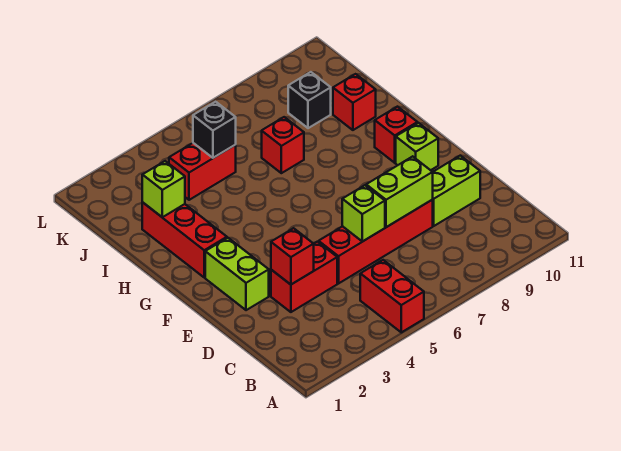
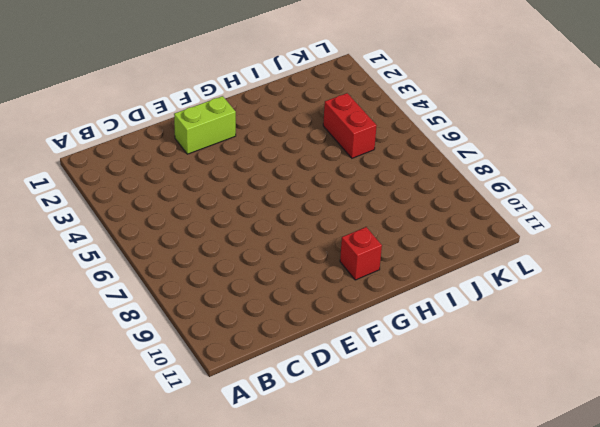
none -> red 1x2 brick [360,260,424,332]
none -> red 1x2 brick [271,242,337,312]
none -> red 1x4 brick [319,200,433,283]

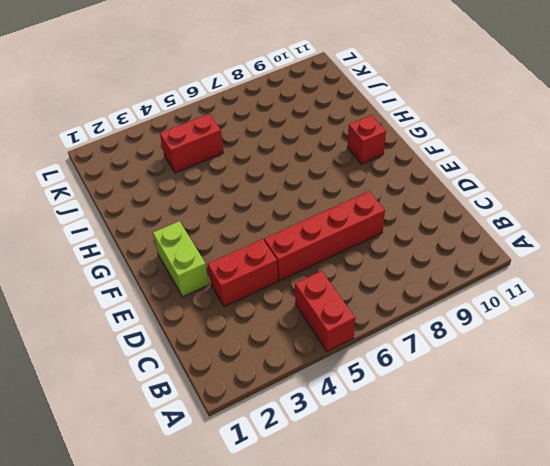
none -> lime 1x2 brick [432,156,480,226]
none -> lime 1x1 brick [396,123,438,170]
none -> red 1x3 brick [142,202,227,277]

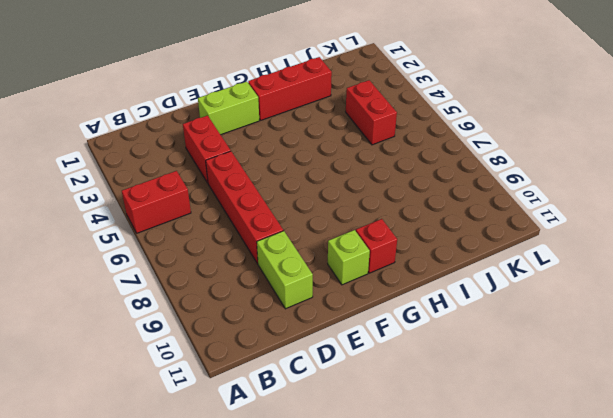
none -> red 1x1 brick [262,117,304,173]
none -> red 1x1 brick [333,74,376,130]
none -> black 1x1 brick [288,72,331,128]

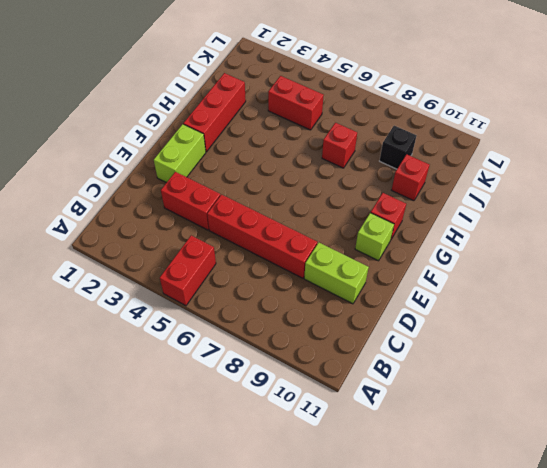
none -> red 1x1 brick [271,228,314,284]
none -> lime 1x1 brick [342,185,385,242]
none -> lime 1x2 brick [366,156,433,227]

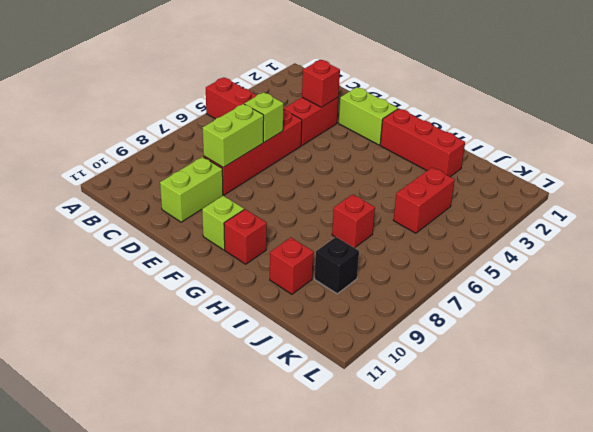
none -> lime 1x1 brick [142,161,185,217]
none -> black 1x1 brick [193,102,236,158]

